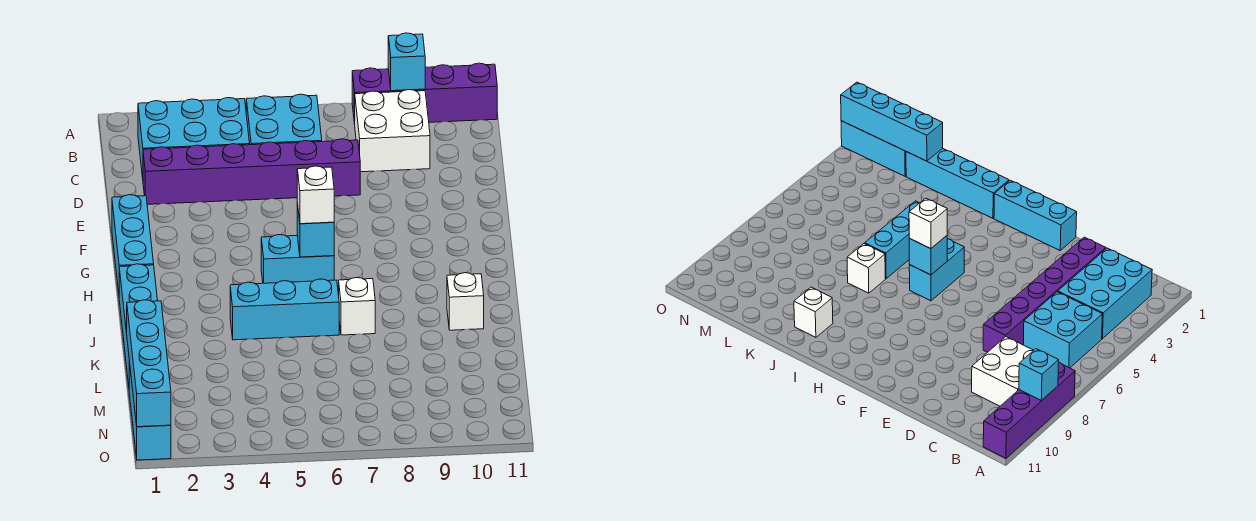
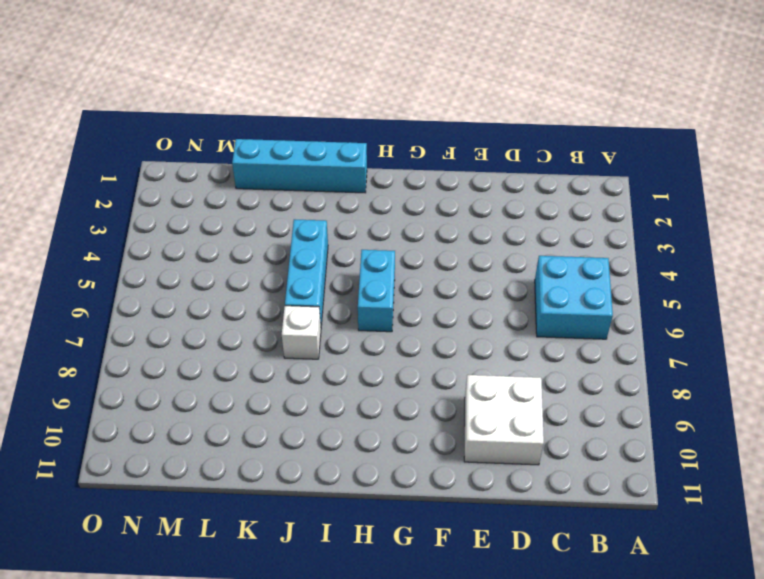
white 2x2 brick [464,375,544,465] -> white 2x2 brick moved to [355,90,430,172]
none -> purple 1x4 brick [352,63,497,124]
none -> cyan 2x3 brick [138,98,250,178]
none -> purple 1x6 brick [143,139,360,204]

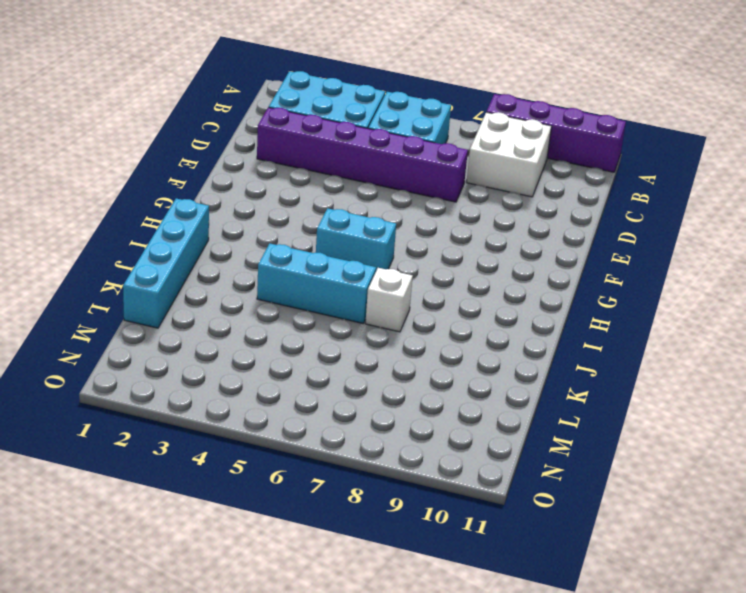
none -> cyan 1x3 brick [112,195,154,292]
none -> white 1x1 brick [447,273,484,330]
none -> cyan 1x3 brick [129,361,171,460]

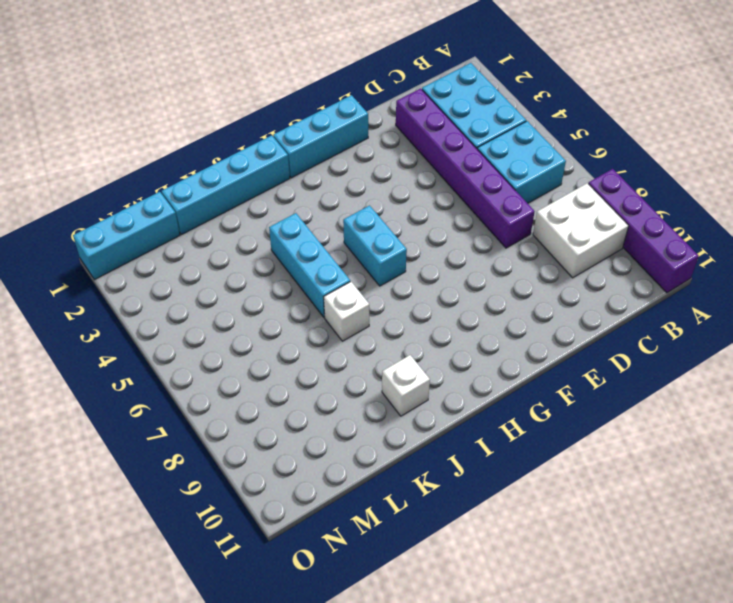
none -> cyan 1x1 brick [388,33,425,91]
none -> cyan 1x1 brick [297,203,334,257]
none -> cyan 1x4 brick [127,300,171,427]

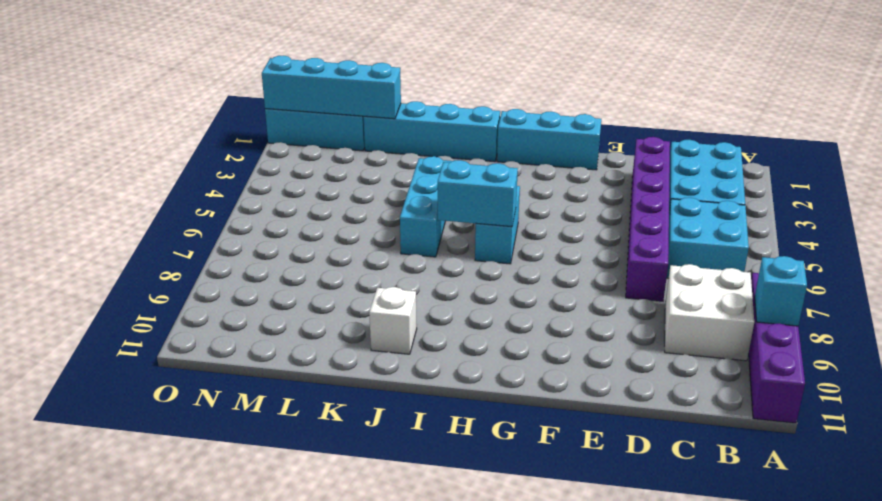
cyan 1x2 brick [438,160,518,227] -> cyan 1x1 brick [297,203,334,257]
none -> white 1x1 brick [339,278,375,335]
none -> white 1x1 brick [297,166,334,224]

